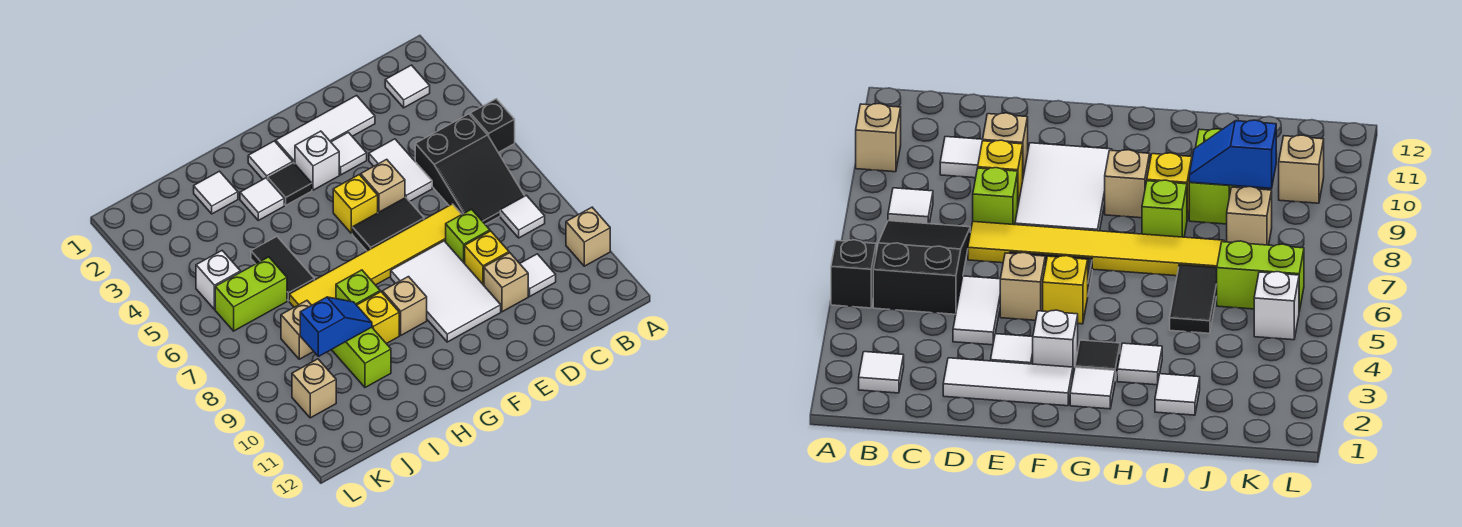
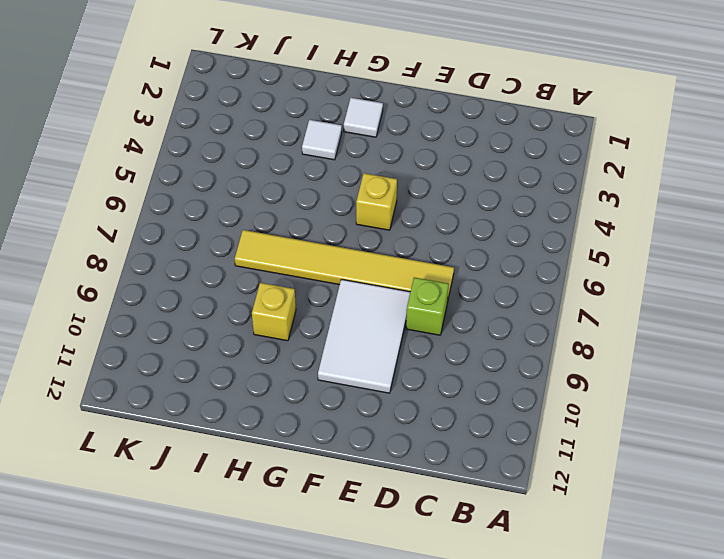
none -> black 1x1 brick [470,99,515,152]
none -> tan 1x1 brick [566,207,610,266]
none -> white 1x1 tile [385,65,430,108]
none -> black 2x3 slope [415,114,524,224]

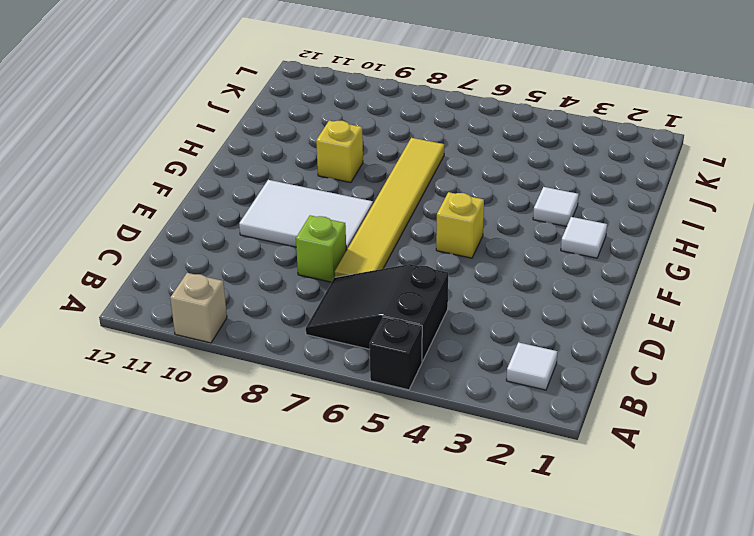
none -> white 1x1 tile [500,195,545,238]
none -> white 1x1 tile [520,254,556,296]
none -> white 1x3 tile [276,96,375,164]
none -> white 1x2 tile [369,139,432,201]

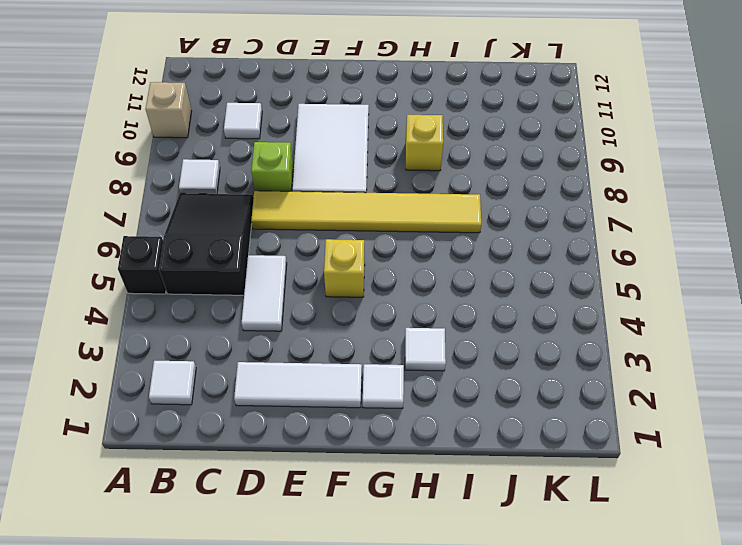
none -> yellow 1x1 brick [465,231,509,285]
none -> tan 1x1 brick [484,253,528,312]
none -> white 1x1 tile [331,132,367,175]
none -> tan 1x1 brick [361,159,405,212]

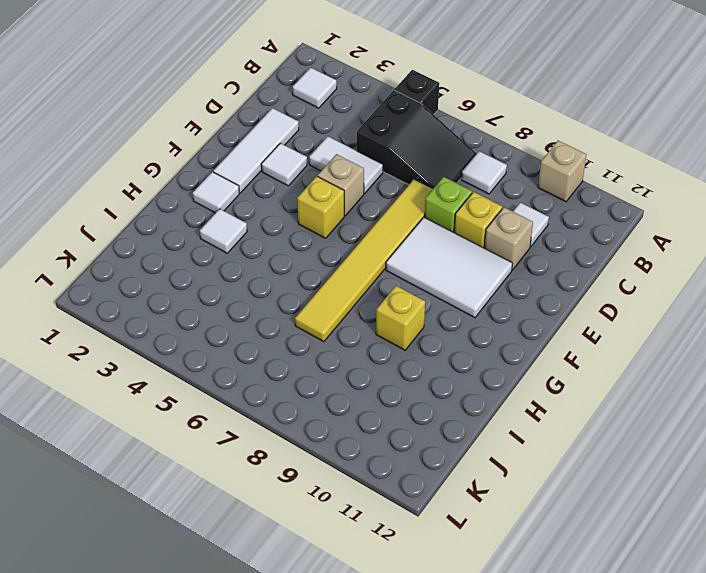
none -> black 1x2 tile [352,198,424,251]
none -> white 1x1 brick [295,131,339,190]
none -> black 1x1 tile [268,163,312,205]
none -> tan 1x1 brick [382,277,427,335]

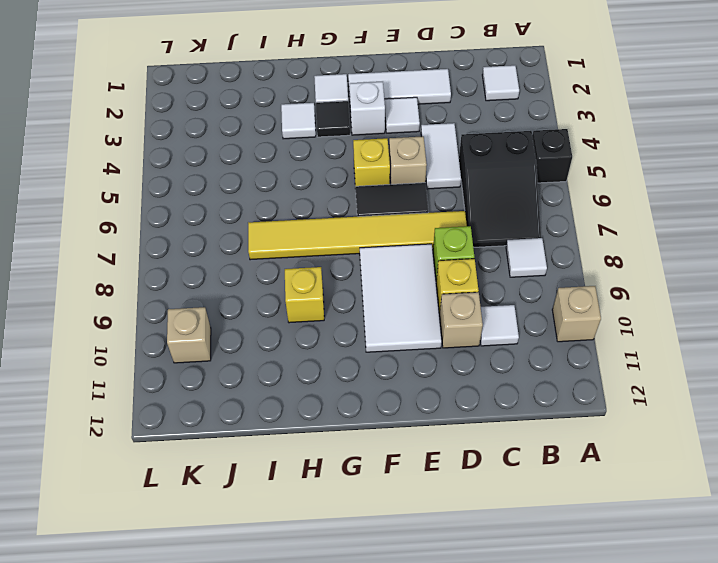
none -> tan 1x1 brick [382,277,427,335]
none -> lime 1x1 brick [336,270,380,305]
none -> white 1x1 tile [194,171,238,214]
none -> black 1x2 tile [251,237,314,301]

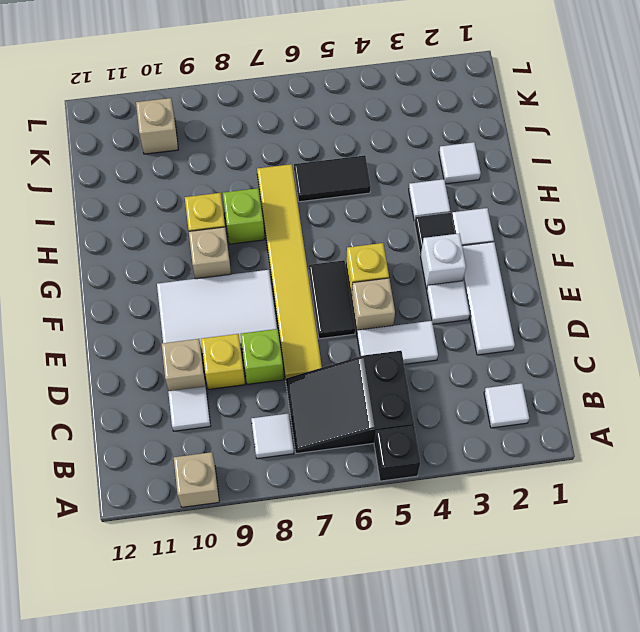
none -> lime 1x2 brick [332,327,391,388]
none -> lime 1x2 brick [215,257,287,331]
none -> tan 1x1 brick [281,301,314,359]
none -> white 1x1 brick [196,251,241,309]

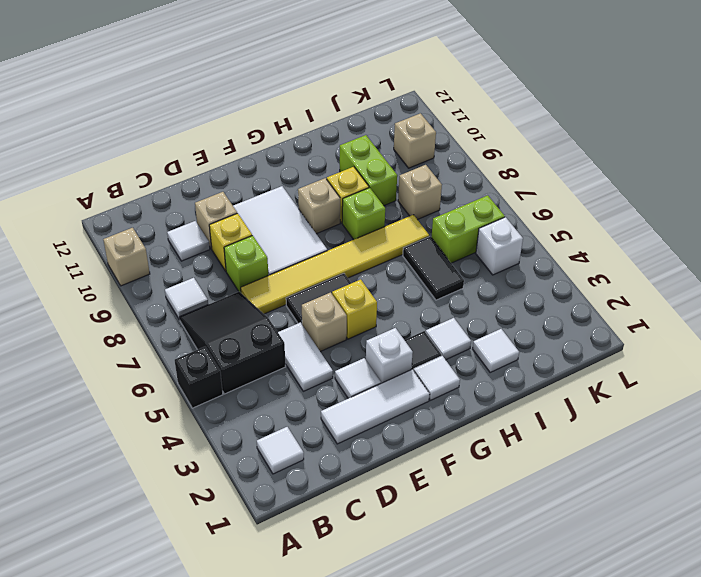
none -> blue 1x2 slope [300,297,372,357]

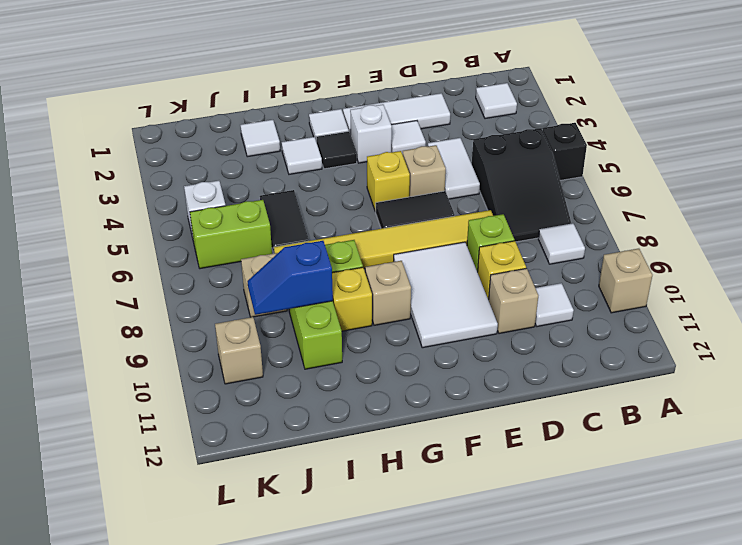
blue 1x2 slope [247,241,333,315] -> blue 1x2 slope turned to [300,297,372,357]

